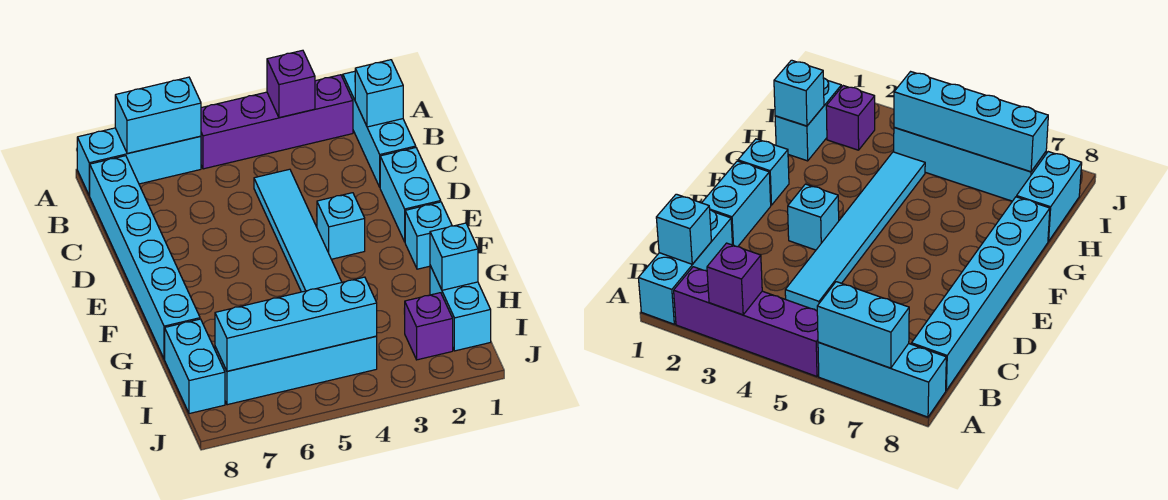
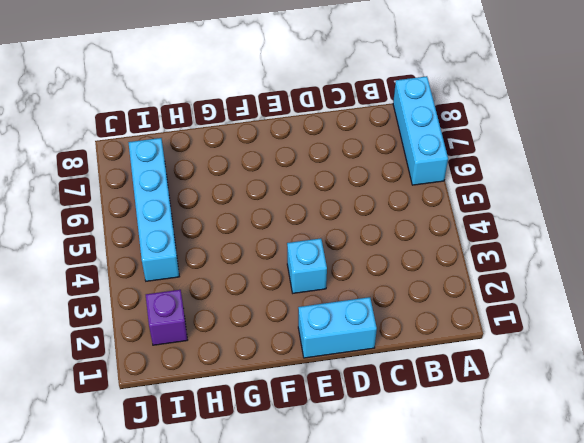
none -> cyan 1x3 brick [343,71,416,187]
none -> purple 1x4 brick [201,75,353,169]
none -> cyan 1x6 brick [89,156,200,359]

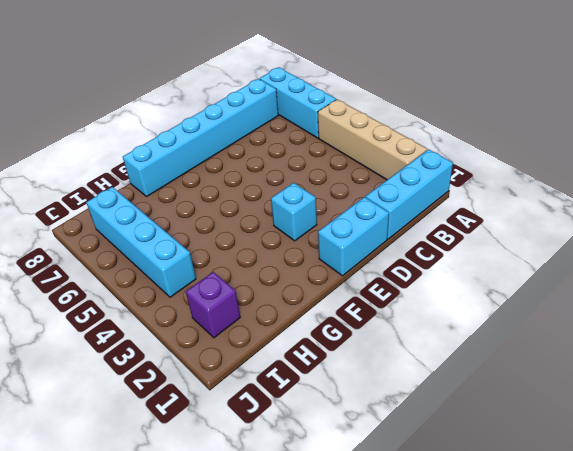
tan 1x4 brick [318,99,427,180] -> purple 1x4 brick [201,75,353,169]
none -> cyan 1x6 tile [254,169,342,292]
none -> cyan 1x1 brick [405,202,452,269]
none -> cyan 1x2 brick [430,266,491,351]

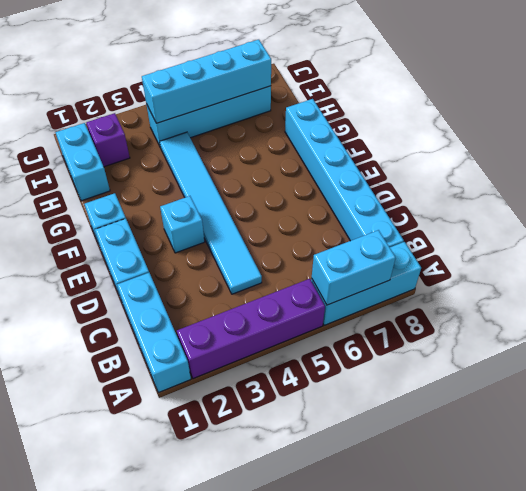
none -> cyan 1x2 brick [165,319,225,414]
none -> purple 1x1 brick [267,50,315,118]
none -> cyan 1x1 brick [355,60,403,127]

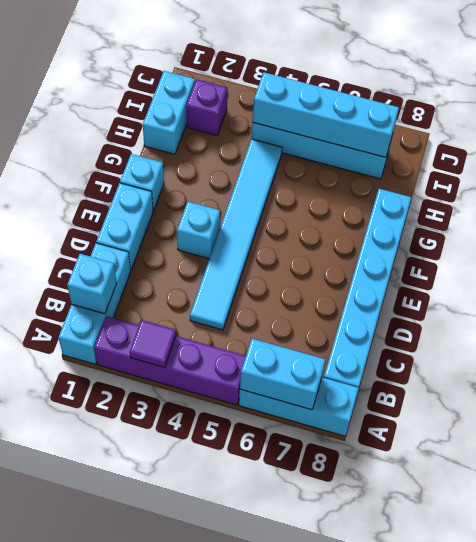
purple 1x1 tile [130,320,176,368] -> purple 1x1 brick [267,50,315,118]
none -> cyan 1x2 brick [165,319,225,414]
none -> cyan 1x1 brick [430,223,478,290]

